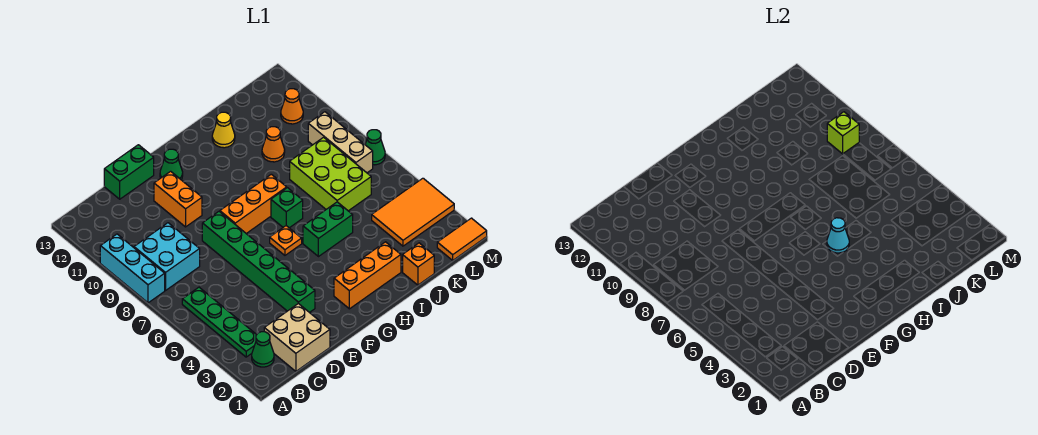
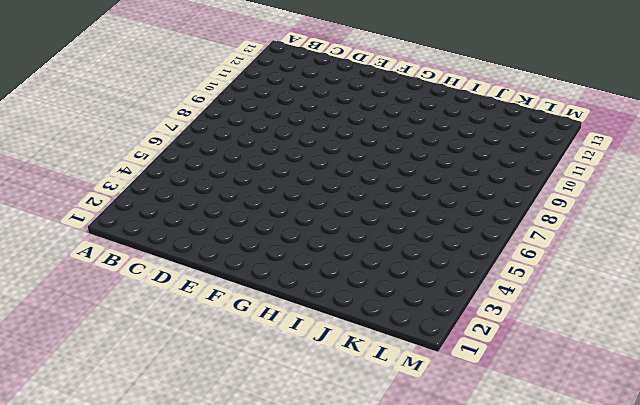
none -> cyan 1x3 brick [100,234,165,303]
none -> green 1x1 cone [252,332,274,367]
none -> green 1x4 plate [182,287,256,357]

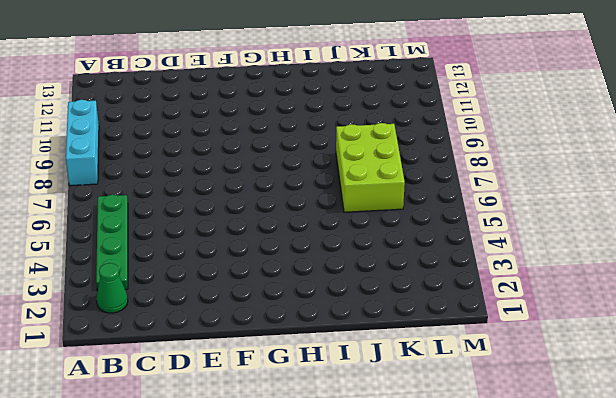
none -> cyan 2x2 brick [134,223,200,290]
none -> tan 2x2 brick [264,304,330,371]
none -> green 1x2 brick [104,145,154,199]

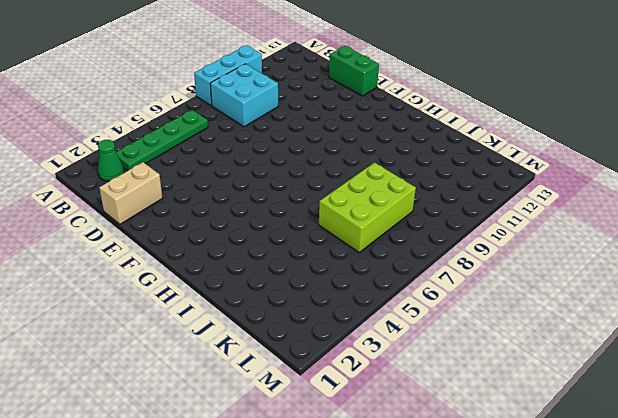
tan 1x2 brick [99,162,163,224] -> tan 2x2 brick [264,304,330,371]
none -> green 1x6 brick [202,212,315,313]
none -> orange 1x2 brick [154,171,202,227]
none -> orange 1x3 brick [220,174,287,233]

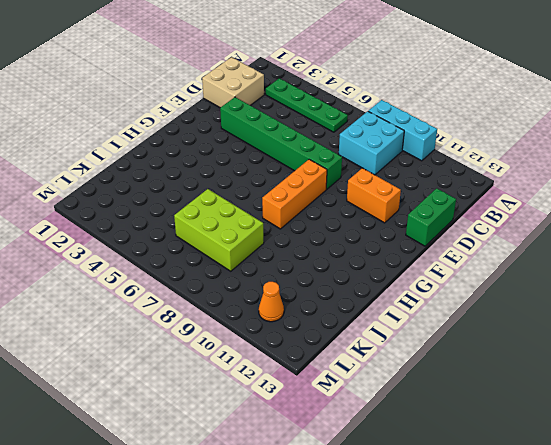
none -> green 1x1 cone [252,332,274,367]
none -> green 1x1 cone [160,149,183,180]
none -> orange 1x3 brick [334,242,401,309]

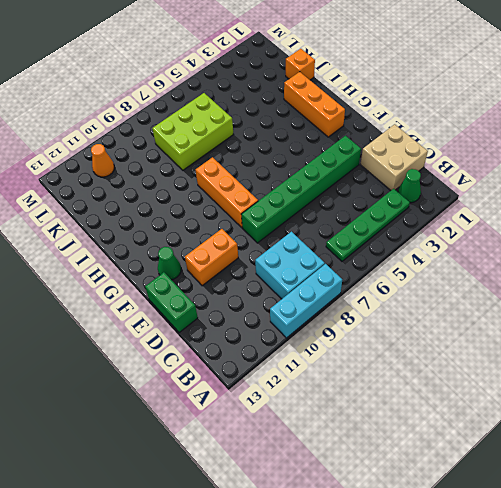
none -> orange 1x1 plate [270,226,302,255]
none -> green 1x2 brick [303,202,353,257]
none -> green 1x1 brick [271,188,303,228]

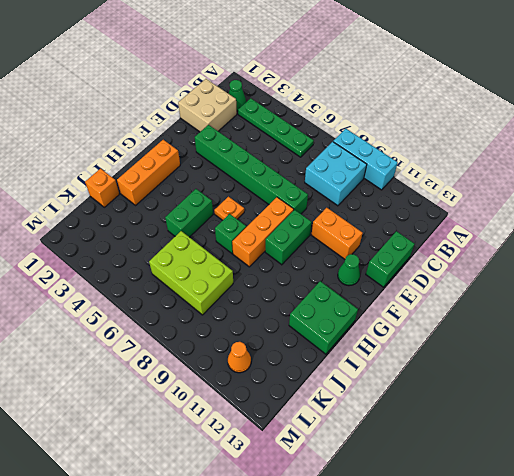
green 1x2 brick [265,210,311,265] -> none
green 2x2 brick [289,281,358,354] -> yellow 1x1 cone [212,112,235,148]
none -> orange 1x1 cone [262,127,285,162]
none -> orange 2x3 tile [372,178,454,246]
none -> orange 1x2 tile [437,218,487,260]

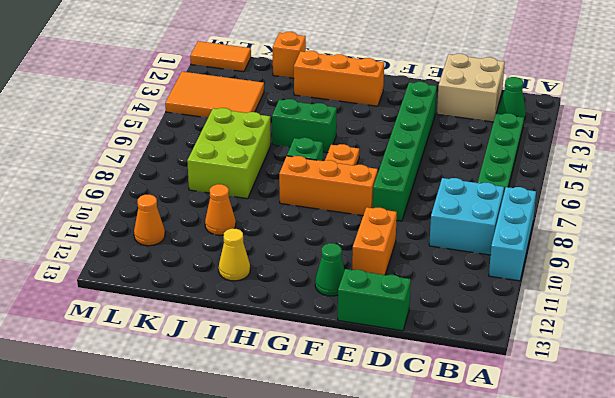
none -> tan 1x3 brick [308,112,373,173]
none -> green 1x1 cone [365,130,385,165]
none -> cyan 1x1 cone [827,218,849,253]

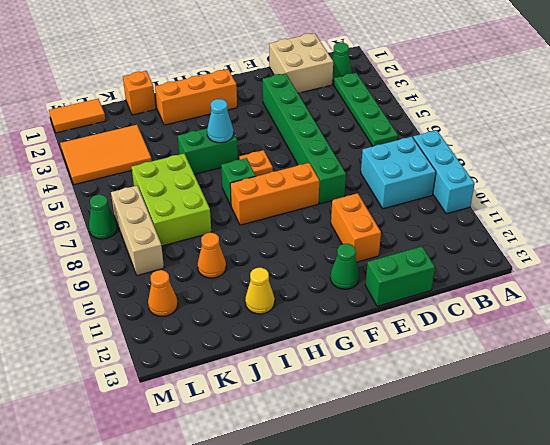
none -> lime 1x1 brick [827,112,859,154]

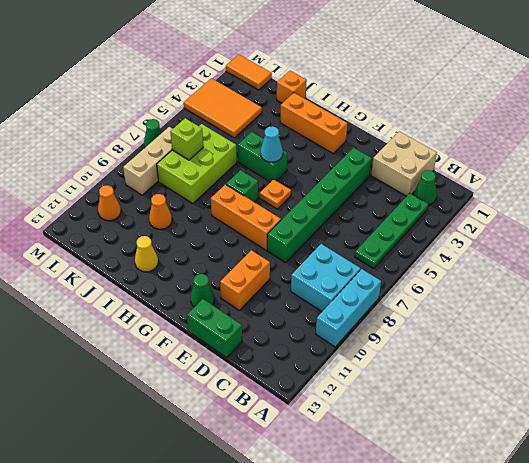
lime 1x1 brick [170,118,203,160] -> lime 1x1 brick moved to [827,112,859,154]

